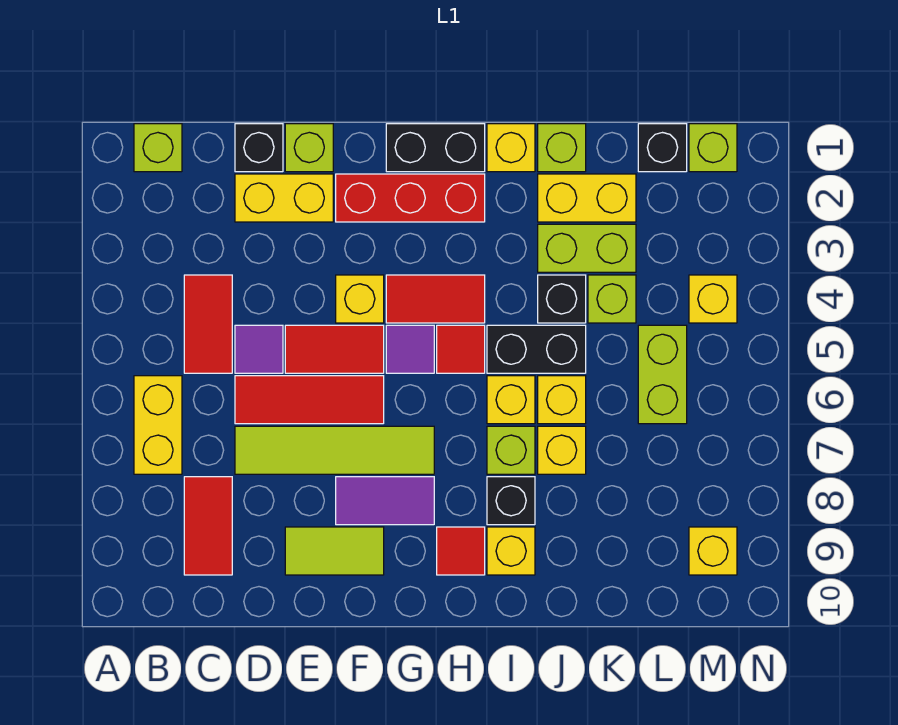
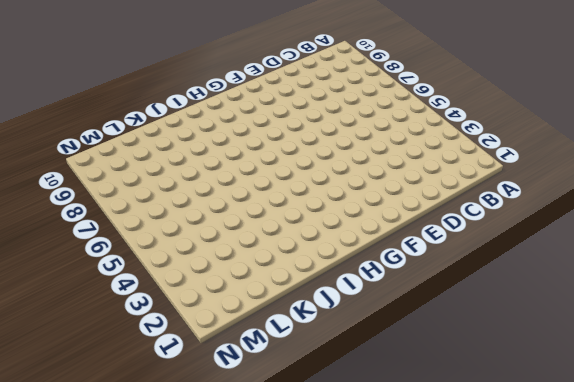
none -> lime 1x1 brick [134,124,182,172]
none -> yellow 1x2 brick [134,376,182,474]
none -> red 1x2 tile [184,275,232,373]
none -> red 1x2 tile [184,477,232,575]

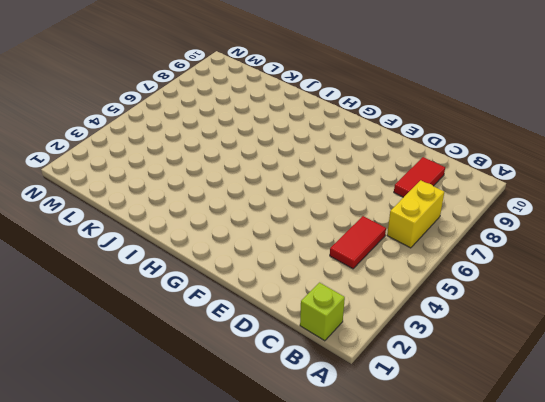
none -> black 1x1 brick [235,124,283,172]
none -> yellow 1x2 brick [235,174,333,222]
none -> purple 1x1 tile [235,325,283,373]
none -> red 1x3 tile [235,376,384,424]

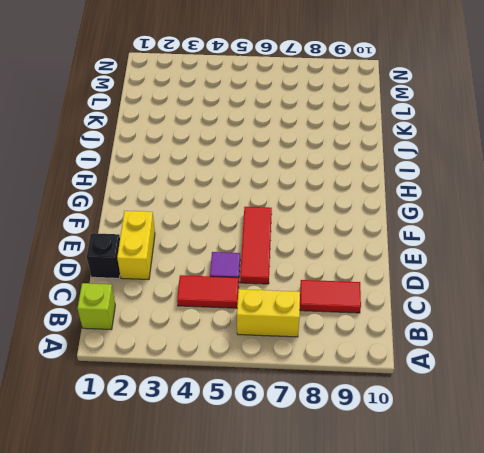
none -> lime 1x4 tile [235,426,434,474]
none -> lime 1x1 brick [285,124,333,172]
none -> red 1x2 tile [285,325,384,373]
none -> lime 1x2 tile [285,527,384,575]

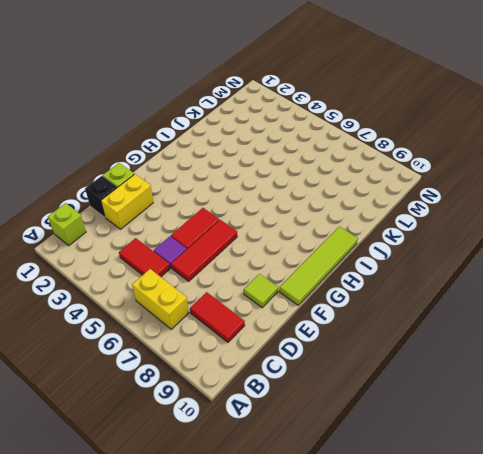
lime 1x1 tile [244,274,278,308] -> lime 1x2 tile [285,527,384,575]
lime 1x4 tile [279,226,358,305] -> lime 1x4 tile moved to [235,426,434,474]
none -> red 1x3 brick [336,174,485,222]
none -> yellow 1x1 brick [336,275,384,323]
none -> purple 1x2 tile [336,477,434,525]
none -> black 1x2 brick [386,124,485,172]

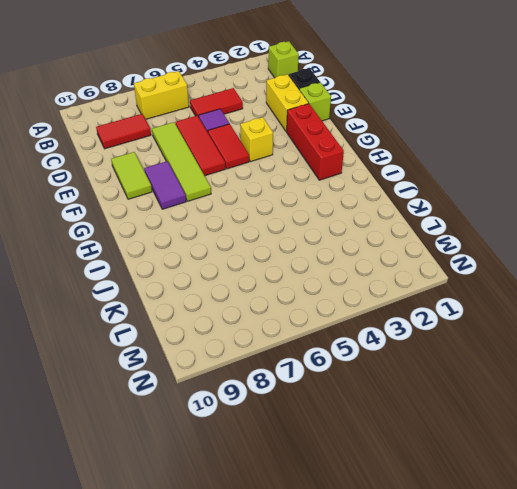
none -> black 1x2 brick [386,124,485,172]
none -> red 1x2 tile [386,275,485,323]
none -> purple 1x1 tile [386,325,434,373]
none -> red 1x1 tile [437,325,485,373]

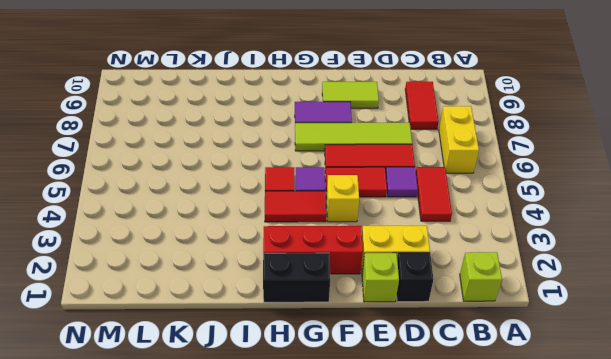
none -> red 1x1 tile [437,527,485,575]
none -> yellow 1x1 brick [487,124,535,172]
none -> black 1x2 brick [487,325,586,373]
none -> yellow 1x1 brick [487,376,535,424]

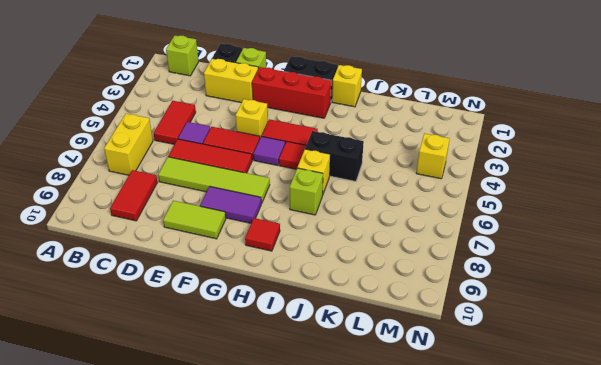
none -> black 1x1 brick [487,477,535,525]
none -> yellow 1x1 brick [487,527,535,575]
none -> lime 1x1 brick [538,124,586,172]
none -> yellow 1x2 brick [538,174,636,222]

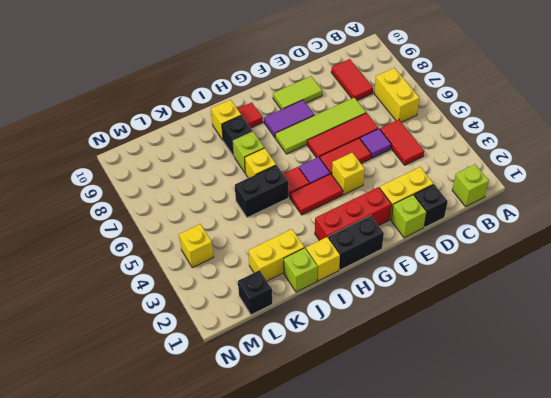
none -> lime 1x2 brick [538,224,636,272]
none -> black 1x1 brick [538,275,586,323]
none -> yellow 1x1 brick [538,376,586,424]
none -> yellow 1x1 brick [538,426,586,474]

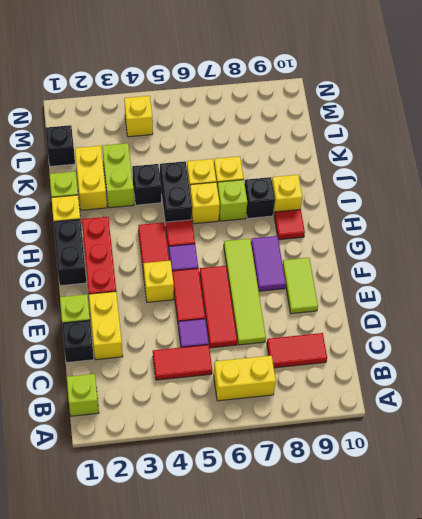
none -> lime 1x1 brick [588,275,636,323]
none -> lime 1x2 brick [638,325,687,424]
none -> lime 1x1 brick [689,124,737,172]
none -> yellow 1x1 brick [689,527,737,575]

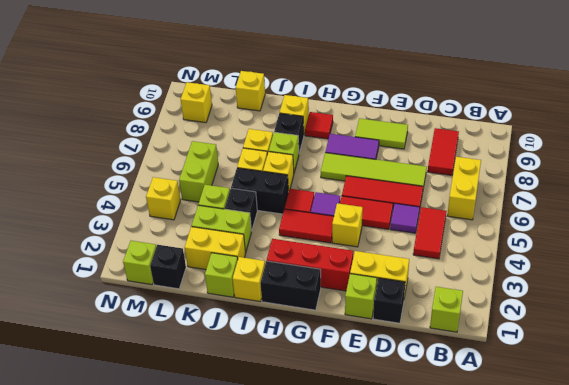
yellow 1x1 brick [236,71,265,111] -> none

